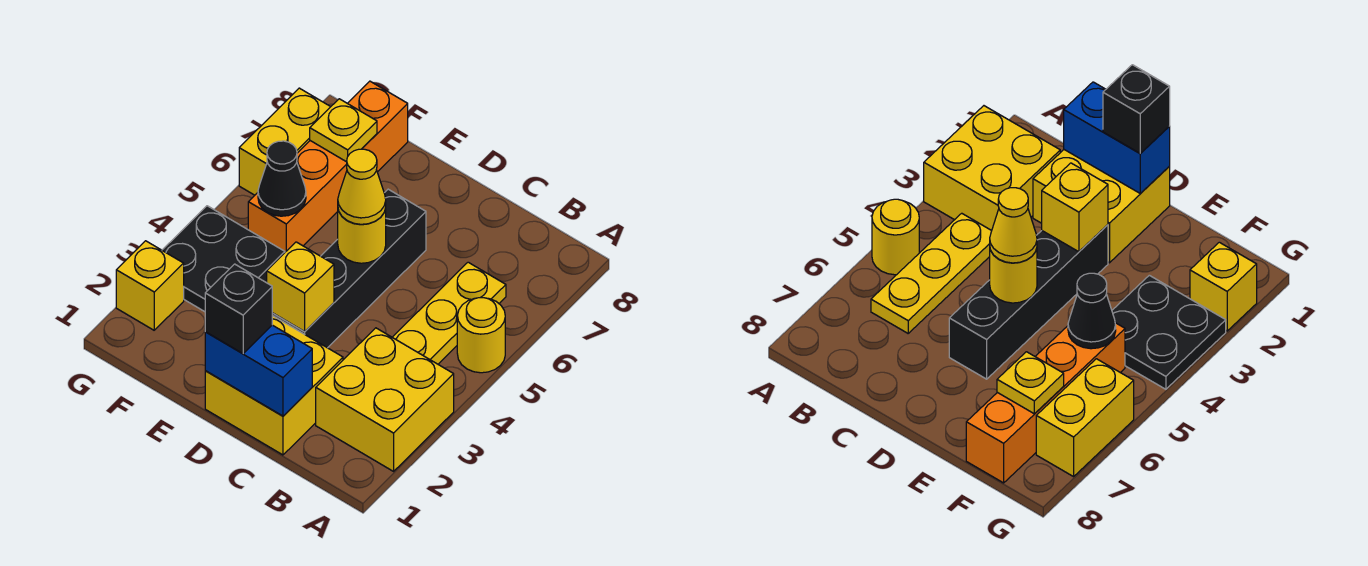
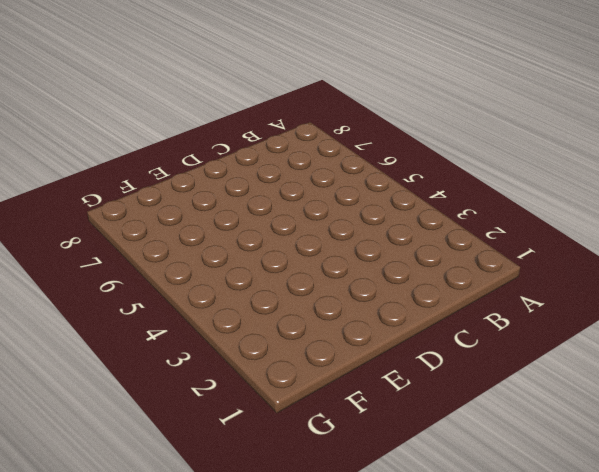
none -> yellow 2x2 brick [316,328,454,471]
none -> yellow 1x1 round brick [457,298,505,373]
none -> yellow 1x3 plate [392,262,506,364]

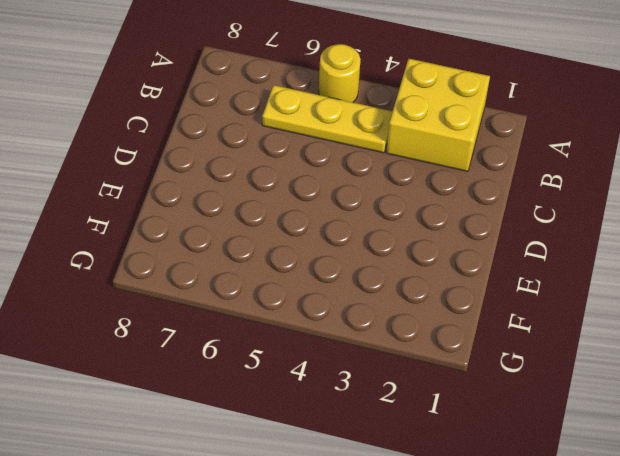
none -> yellow 2x2 brick [205,316,343,455]
none -> black 1x4 brick [272,189,426,348]
none -> black 2x2 plate [162,206,285,312]

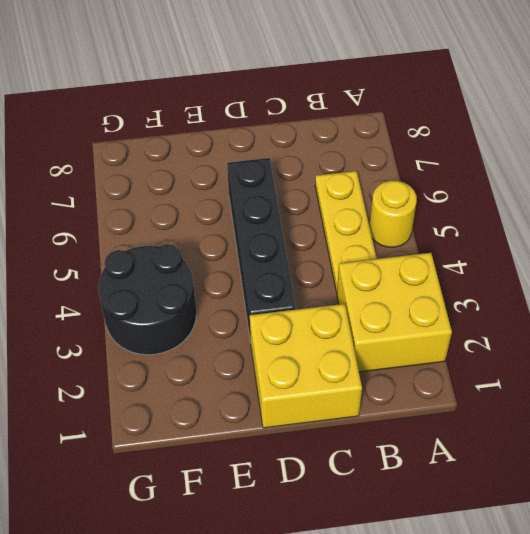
black 2x2 round brick [98,245,196,355] -> black 2x2 plate [162,206,285,312]
none -> orange 1x4 brick [248,81,408,252]
none -> yellow 1x1 brick [116,241,184,330]
none -> yellow 1x2 brick [239,88,330,195]

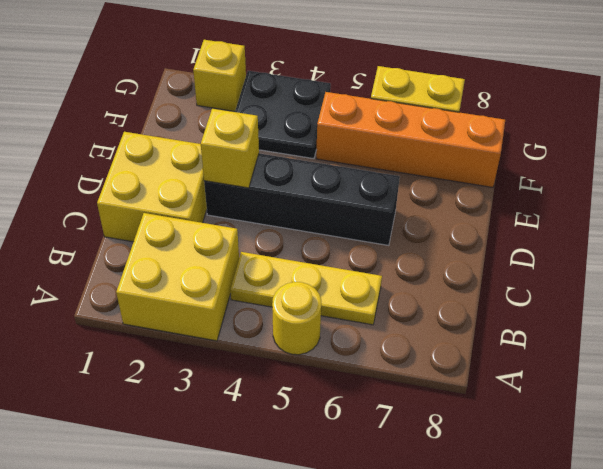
none -> blue 1x2 brick [205,325,312,416]
none -> yellow 1x1 round brick [338,208,386,263]
none -> black 1x1 cone [258,141,306,216]

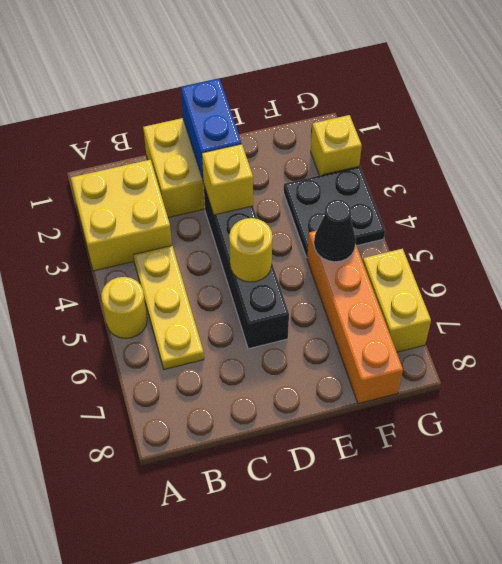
blue 1x2 brick [181,78,241,179] -> blue 1x2 brick turned to [205,325,312,416]
none -> yellow 1x1 plate [310,99,377,162]
none -> black 1x1 brick [205,264,272,354]
none -> yellow 1x1 cone [338,149,386,224]

